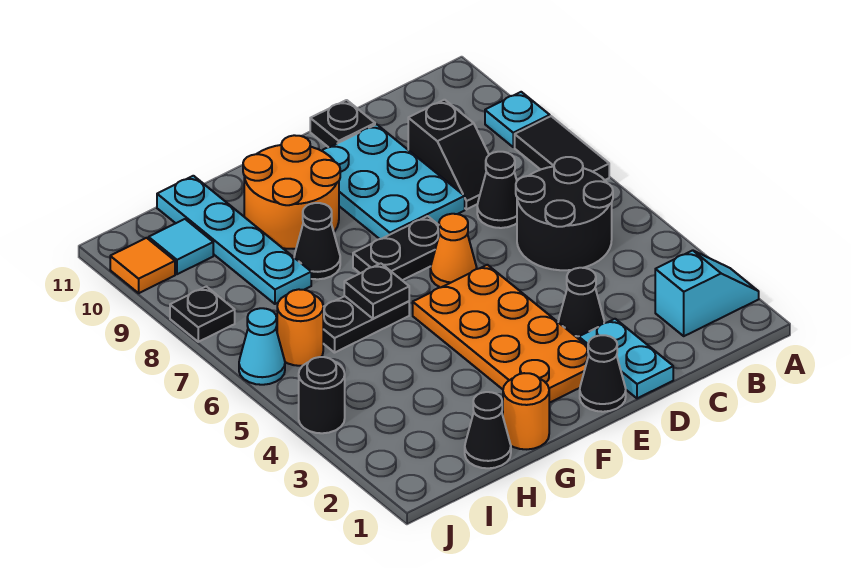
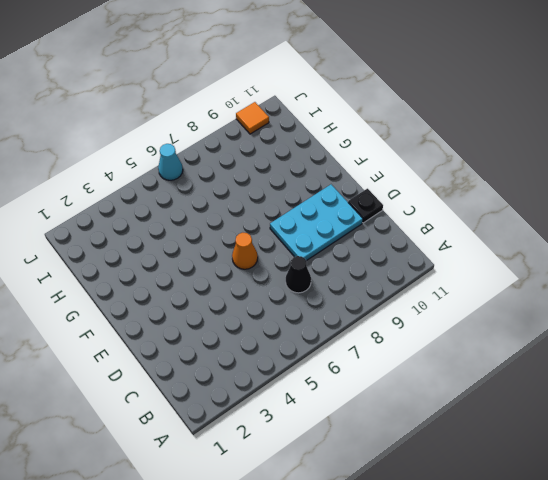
none -> cyan 1x2 slope [655,250,759,336]
none -> black 1x2 tile [515,116,609,180]
none -> cyan 1x1 plate [485,92,550,147]

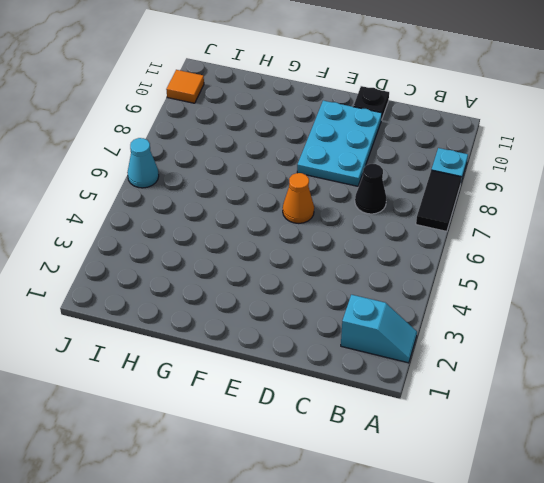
none -> black 2x2 round brick [516,157,613,270]
none -> black 1x2 slope [408,100,489,209]
none -> cyan 1x2 plate [579,319,673,398]

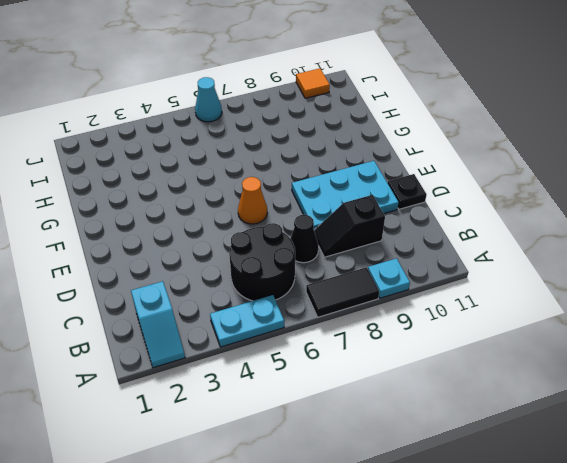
cyan 1x2 plate [210,295,284,347] -> cyan 1x2 plate moved to [579,319,673,398]
none -> black 1x1 cone [558,268,604,339]
none -> black 1x1 cone [580,335,626,412]
none -> orange 2x4 plate [413,265,589,403]

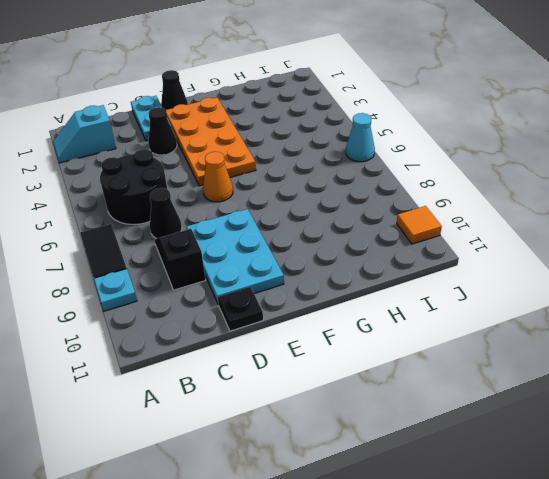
none -> black 1x2 plate [353,216,440,280]
none -> orange 2x2 round brick [243,135,340,249]
none -> orange 1x1 round brick [503,373,549,449]

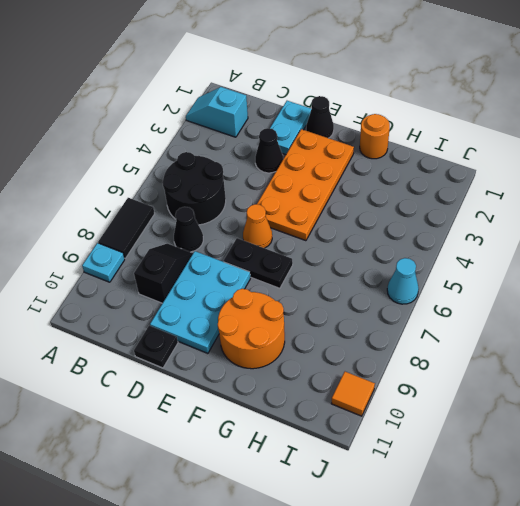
none -> black 1x2 plate [323,296,409,353]
none -> black 1x1 cone [294,203,340,279]
none -> black 1x1 cone [465,392,511,468]

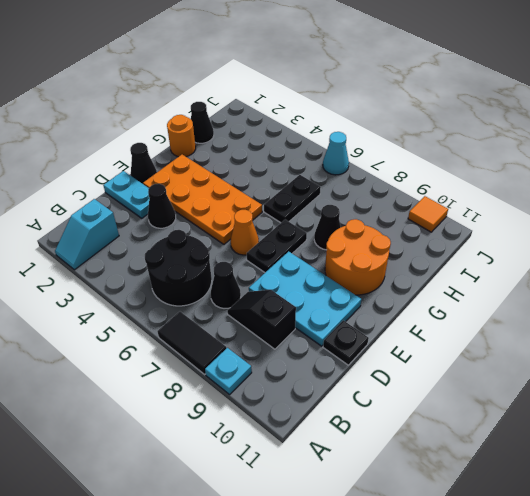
none -> cyan 1x4 plate [157,176,311,304]
none -> orange 1x1 round brick [277,289,323,366]
none -> cyan 1x1 tile [149,219,213,274]

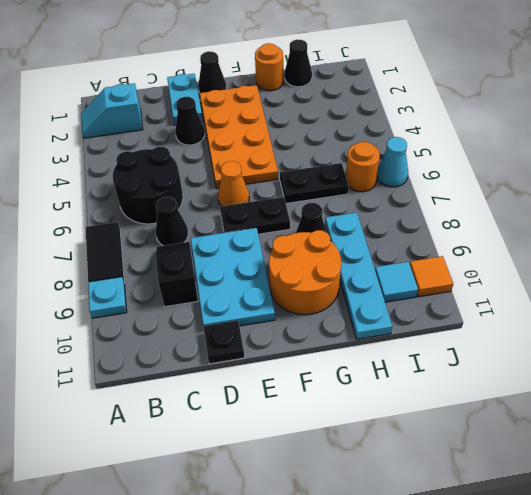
none -> black 1x1 round brick [299,357,345,433]
none -> black 1x1 plate [170,286,235,342]
none -> black 1x1 plate [344,263,409,319]

